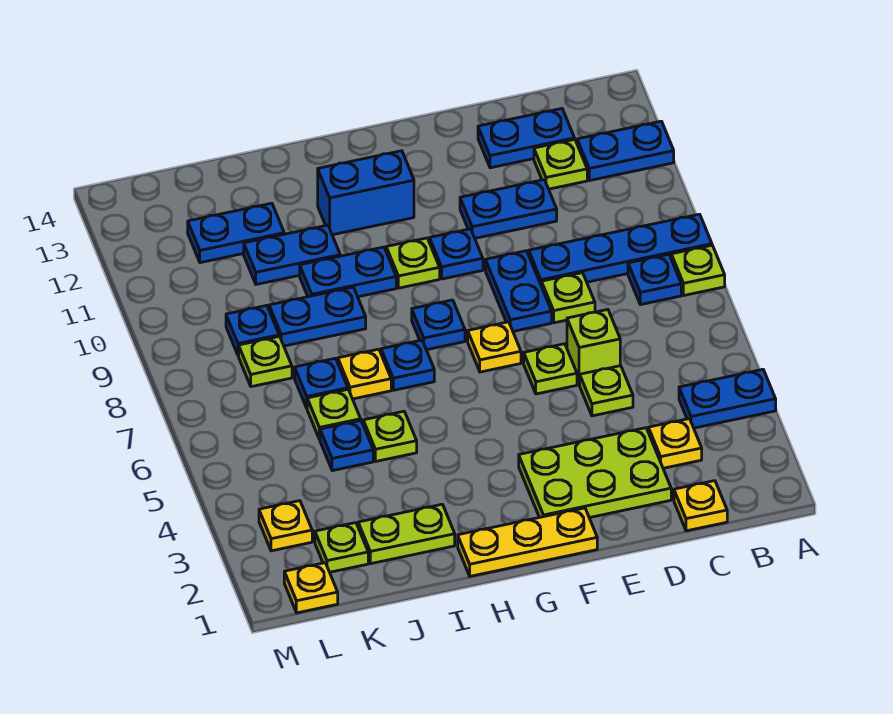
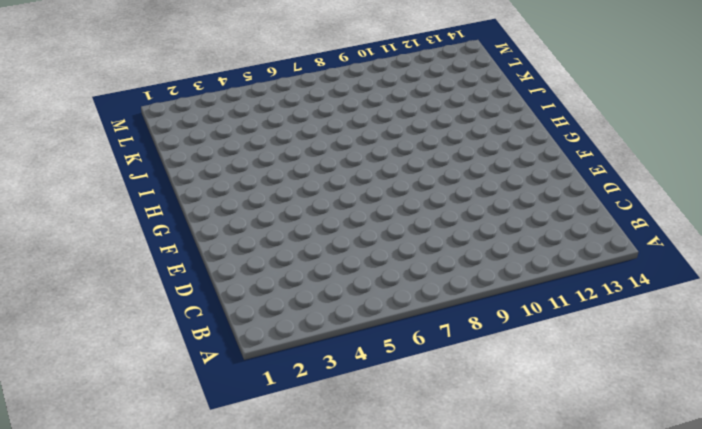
none -> blue 1x2 plate [679,369,776,428]
none -> lime 1x1 plate [671,245,725,295]
none -> blue 1x4 plate [529,214,712,286]
none -> blue 1x2 plate [577,121,674,181]

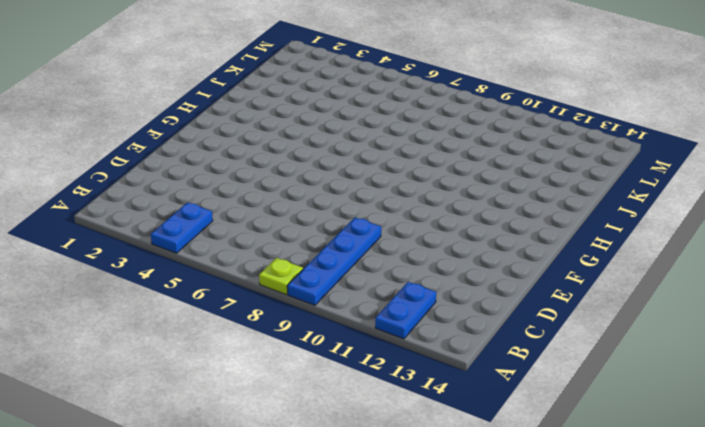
none -> blue 1x1 plate [628,254,681,305]
none -> yellow 1x1 plate [674,481,727,531]
none -> yellow 1x1 plate [648,419,702,468]
none -> lime 1x1 plate [534,140,587,189]

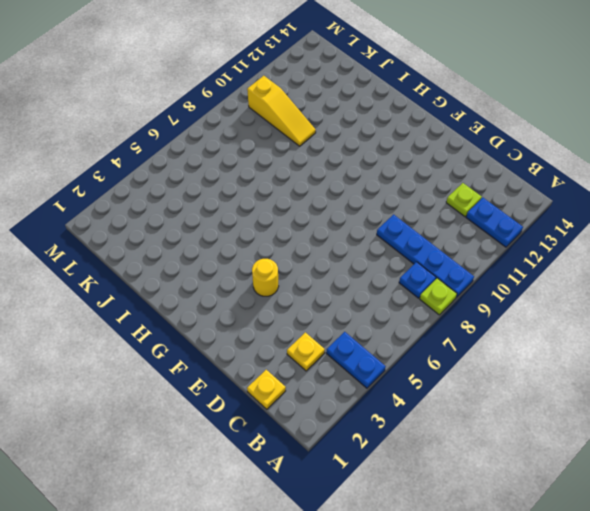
yellow 1x1 round brick [252,259,279,296] -> none
yellow 1x3 slope [247,76,316,146] -> none
none -> blue 1x2 plate [478,109,575,168]
none -> lime 2x3 plate [519,428,671,518]
none -> lime 1x1 plate [580,366,633,416]
none -> lime 1x1 brick [567,310,620,385]

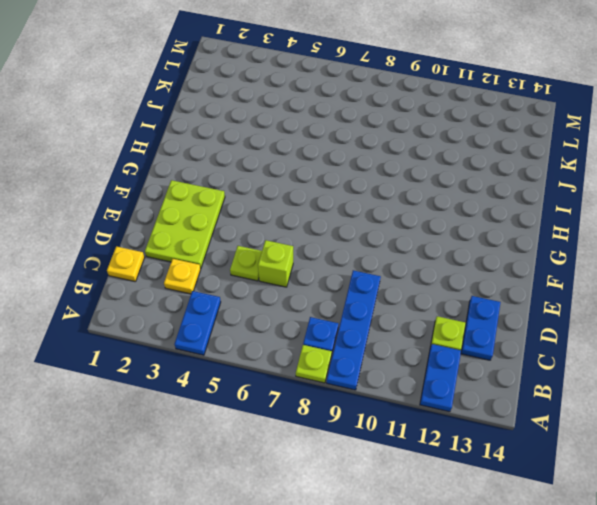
none -> lime 1x1 plate [542,273,595,323]
none -> blue 1x2 plate [460,180,557,238]
none -> lime 1x1 plate [524,344,577,394]
none -> blue 1x2 plate [486,251,552,331]

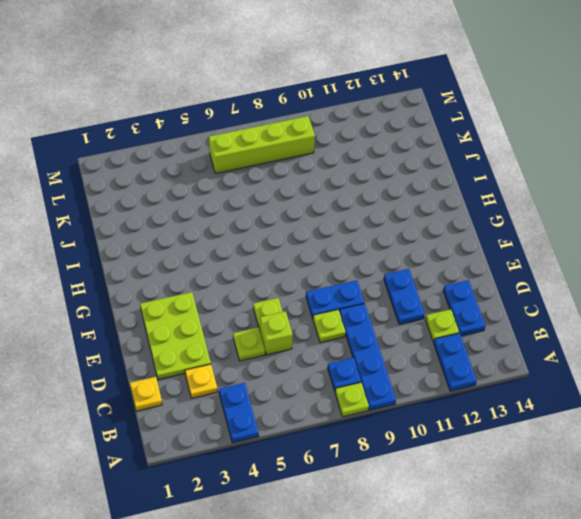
lime 1x4 brick [209,116,315,173] -> none
none -> yellow 1x3 plate [458,508,597,576]
none -> yellow 1x1 plate [468,322,521,372]
none -> blue 1x1 plate [430,229,483,279]
none -> blue 1x1 plate [412,300,465,350]

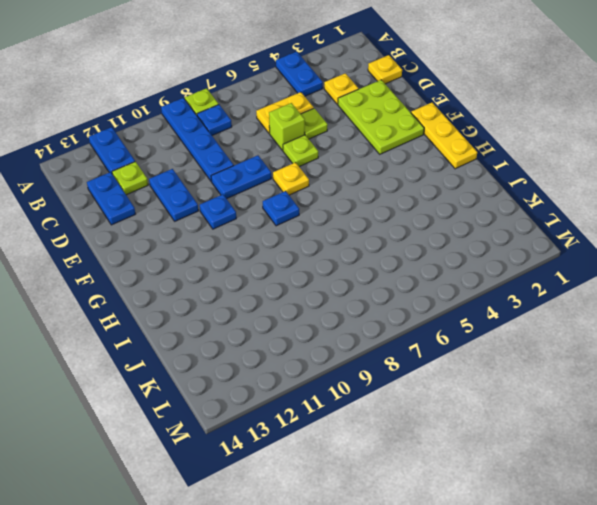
yellow 1x2 plate [256,92,314,133] -> none
none -> lime 1x1 plate [542,273,595,323]
none -> lime 1x1 plate [386,238,440,288]
none -> blue 1x2 brick [318,151,414,235]
none -> blue 1x1 plate [381,340,434,390]

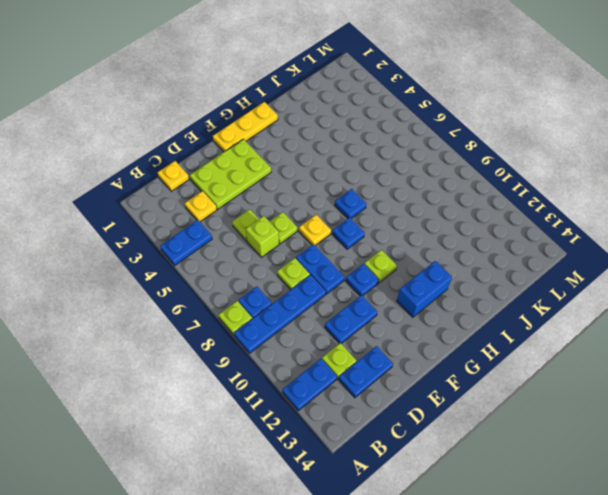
none -> blue 1x2 plate [300,247,396,297]
none -> lime 1x2 plate [358,504,455,564]
none -> lime 1x1 plate [363,411,417,461]
none -> yellow 1x1 plate [338,349,391,399]

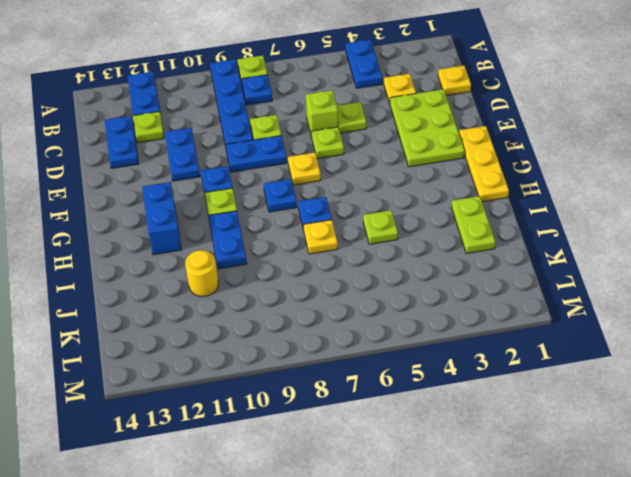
yellow 1x1 round brick [185,250,218,297] -> blue 1x2 plate [244,225,340,284]
none -> blue 1x2 plate [269,287,366,346]
none -> blue 1x1 plate [320,420,373,471]
none -> lime 1x1 plate [307,390,361,439]
none -> blue 1x1 plate [295,358,348,408]

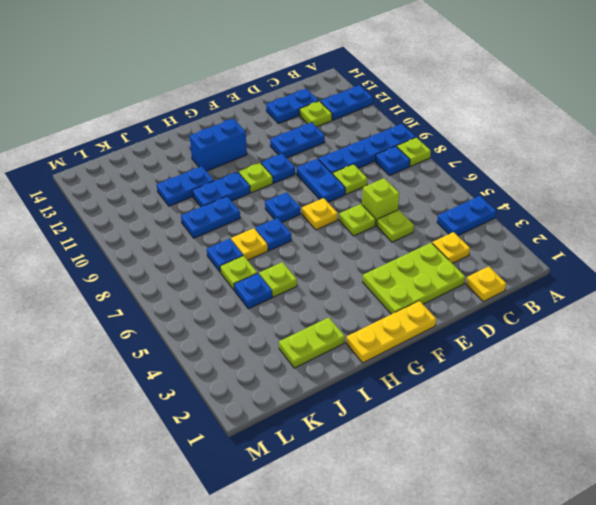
none -> blue 1x2 plate [188,203,284,263]
none -> lime 1x1 plate [315,523,368,572]
none -> lime 1x1 plate [239,336,292,387]
none -> blue 1x1 plate [226,305,279,356]

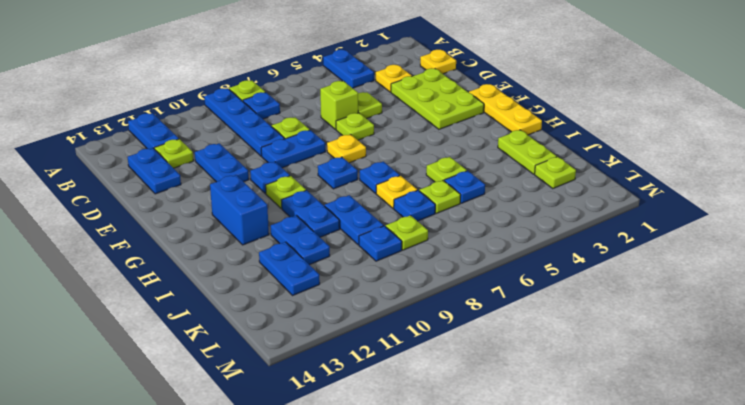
none -> yellow 1x1 plate [284,563,338,613]
none -> yellow 1x1 plate [259,501,312,551]

